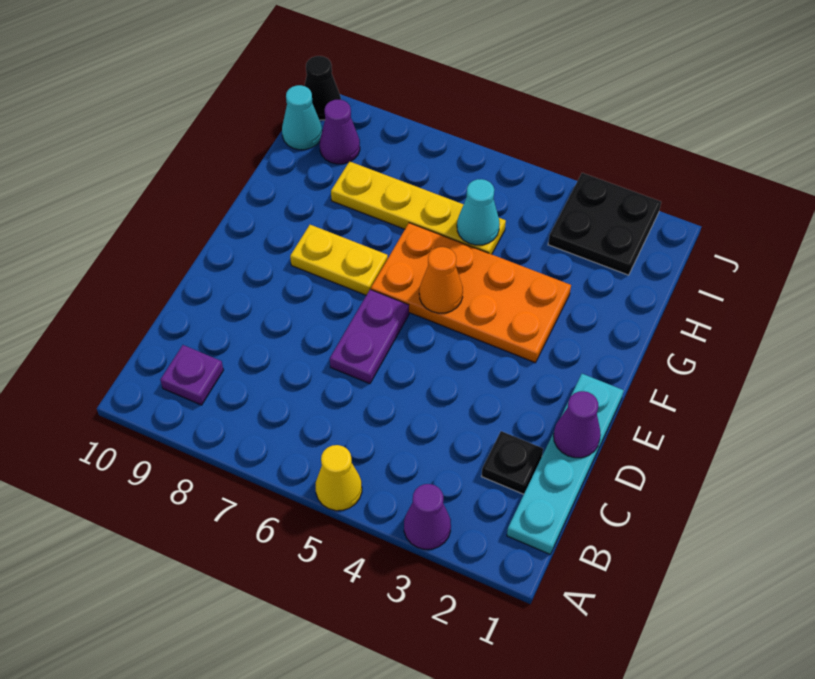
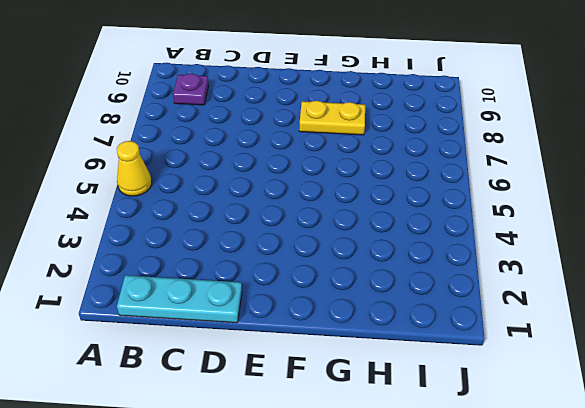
cyan 1x3 plate [117,275,242,323] -> cyan 1x4 plate [507,374,624,554]
yellow 1x2 plate [299,101,365,135] -> yellow 1x2 plate turned to [290,225,388,295]
none -> purple 1x1 cone [404,484,451,549]
none -> black 1x1 plate [482,431,543,494]
none -> purple 1x2 plate [330,290,409,384]

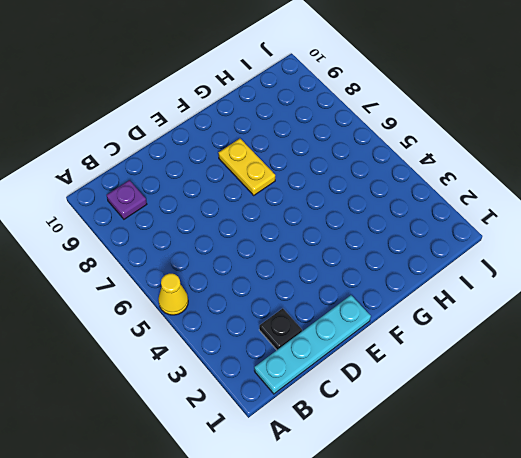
none -> purple 1x1 cone [404,484,451,549]
none -> purple 1x2 plate [330,290,409,384]
none -> orange 2x4 plate [371,223,571,363]

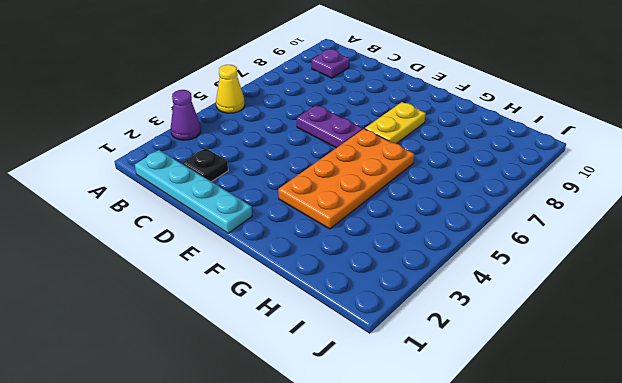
none -> yellow 1x4 plate [331,161,506,254]
none -> black 2x2 plate [548,173,661,275]
none -> purple 1x1 cone [320,100,360,164]

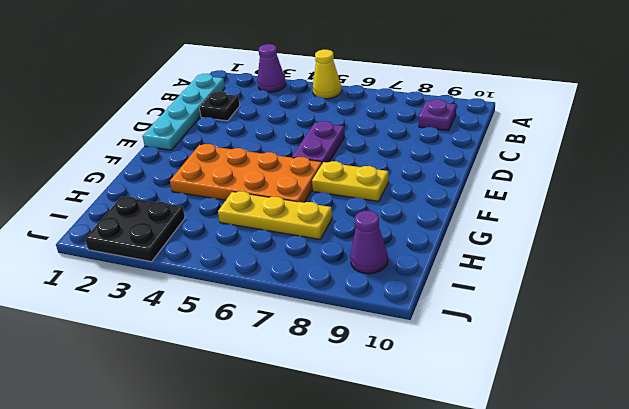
yellow 1x3 plate [218,191,332,239] -> yellow 1x4 plate [331,161,506,254]
none -> cyan 1x1 cone [282,85,322,150]
none -> black 1x1 cone [304,56,341,120]
none -> purple 1x1 cone [554,391,601,458]

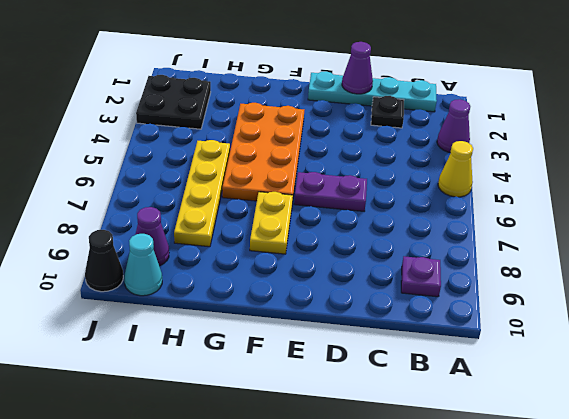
none -> orange 1x1 cone [419,247,463,313]
none -> cyan 1x1 cone [457,179,500,245]

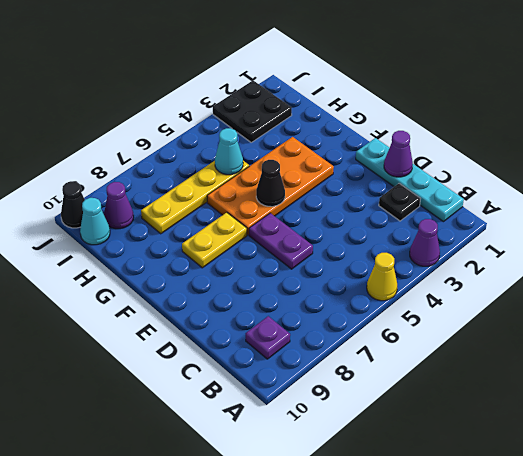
black 1x1 cone [256,160,285,207] -> orange 1x1 cone [419,247,463,313]

